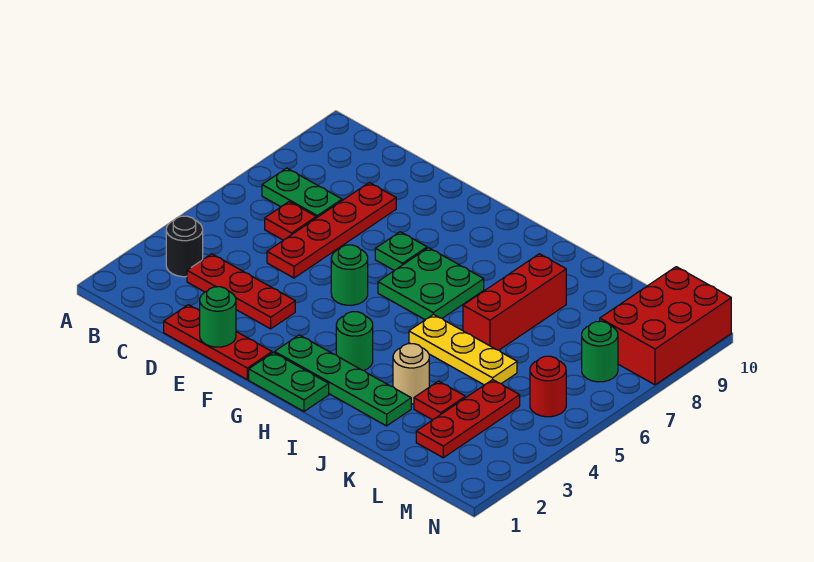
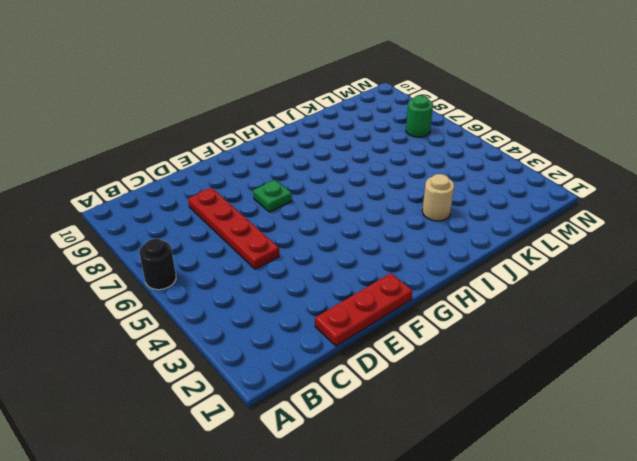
black 1x1 round brick [139,239,176,290] -> black 1x1 round brick moved to [166,216,203,277]
none -> green 1x2 plate [262,168,342,218]
none -> red 1x3 plate [187,254,295,329]
none -> red 1x1 plate [265,202,316,240]

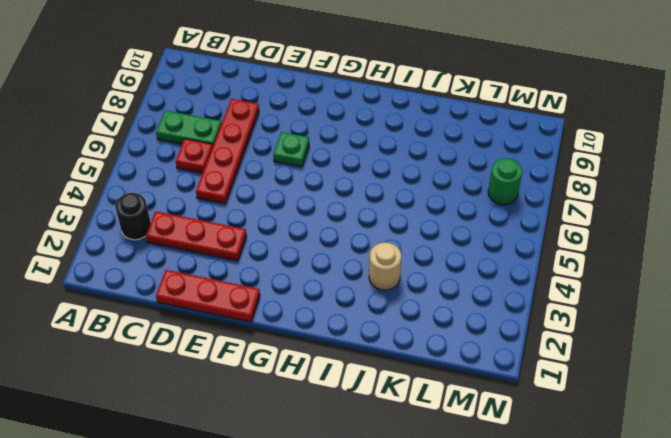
none -> green 1x1 round brick [331,245,368,305]
none -> green 1x2 plate [249,352,329,411]
none -> green 1x4 plate [275,335,411,426]

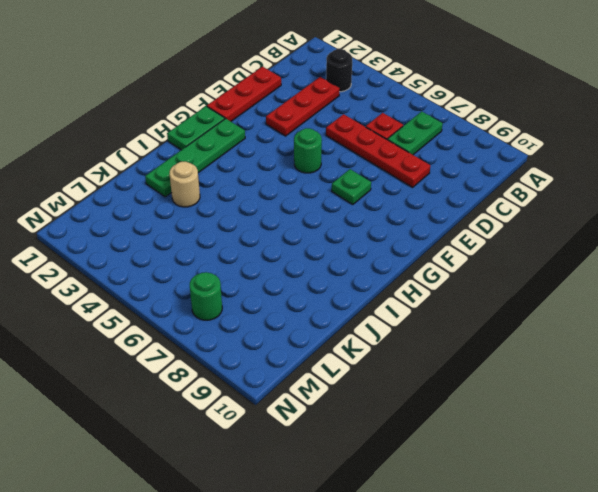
none -> green 2x2 plate [378,248,484,320]
none -> green 1x1 round brick [336,312,373,370]
none -> yellow 1x3 plate [409,314,517,385]

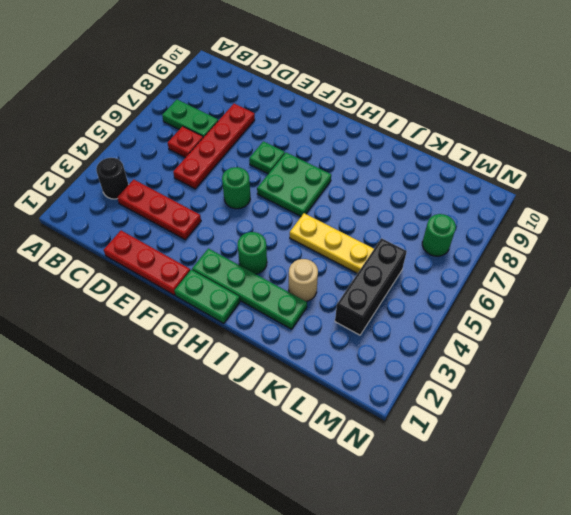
black 1x3 brick [335,238,407,335] -> red 1x3 plate [416,380,520,458]
none -> red 1x3 brick [463,254,566,350]
none -> red 1x1 plate [414,381,465,420]
none -> red 1x1 round brick [530,356,566,417]

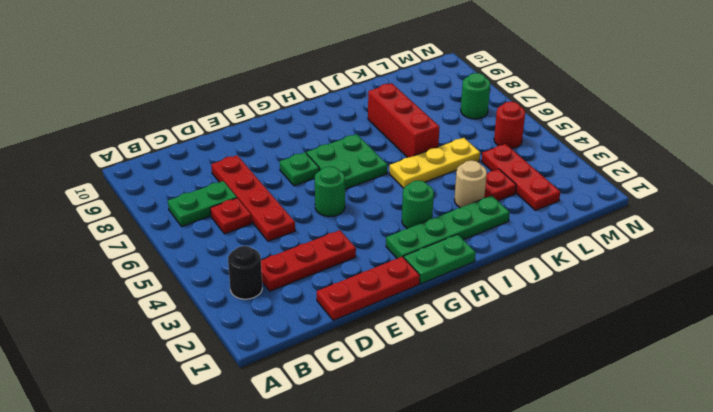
none -> red 2x3 brick [600,267,731,385]
none -> green 1x1 round brick [200,287,236,347]

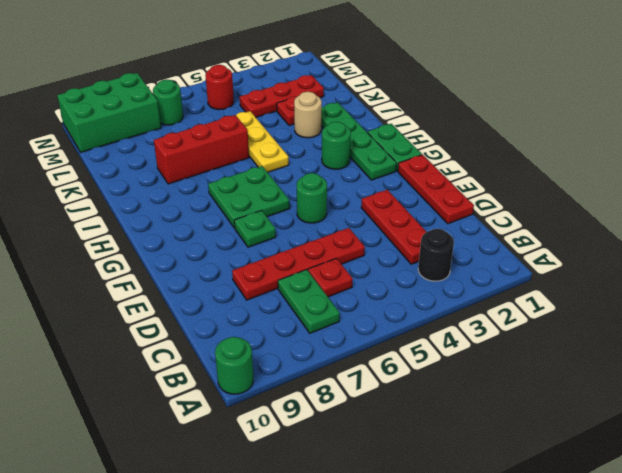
green 1x1 round brick [215,337,253,394] -> green 1x1 round brick moved to [200,287,236,347]
green 2x3 brick [57,73,161,152] -> red 2x3 brick [600,267,731,385]

